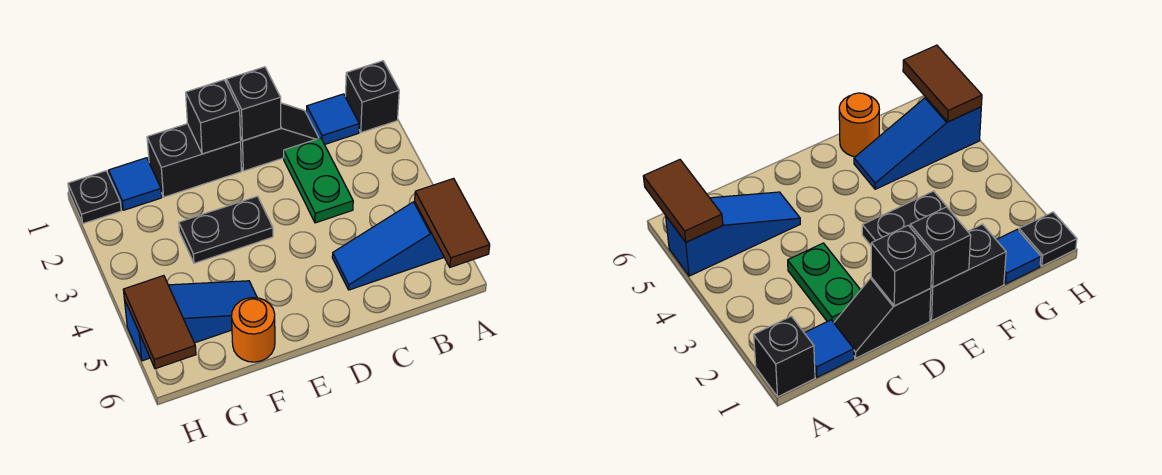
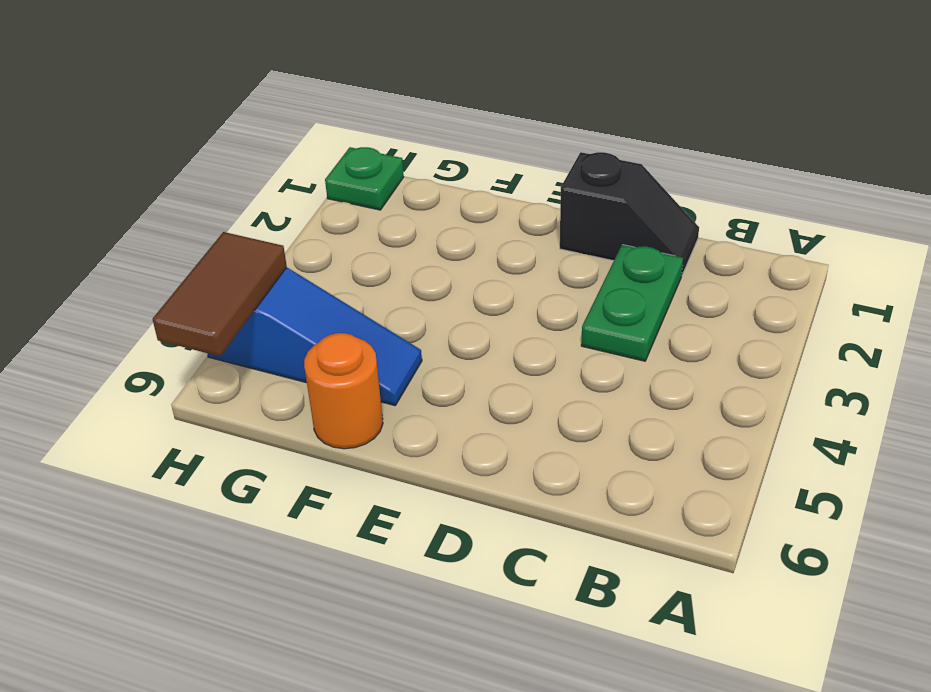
green 1x1 plate [325,147,404,210] -> black 1x1 plate [68,171,121,224]
none -> black 1x1 brick [345,61,399,132]
none -> blue 1x3 slope [332,201,444,290]
none -> blue 1x1 tile [307,94,359,144]

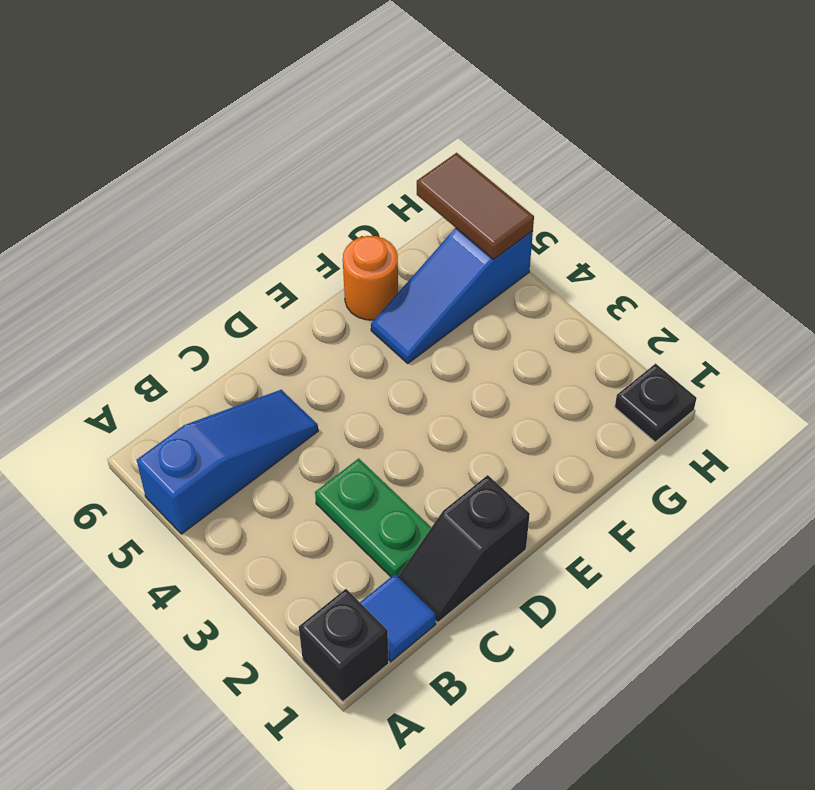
none -> black 1x2 brick [147,124,241,197]
none -> black 1x2 plate [179,196,273,263]
none -> blue 1x1 tile [109,158,162,210]

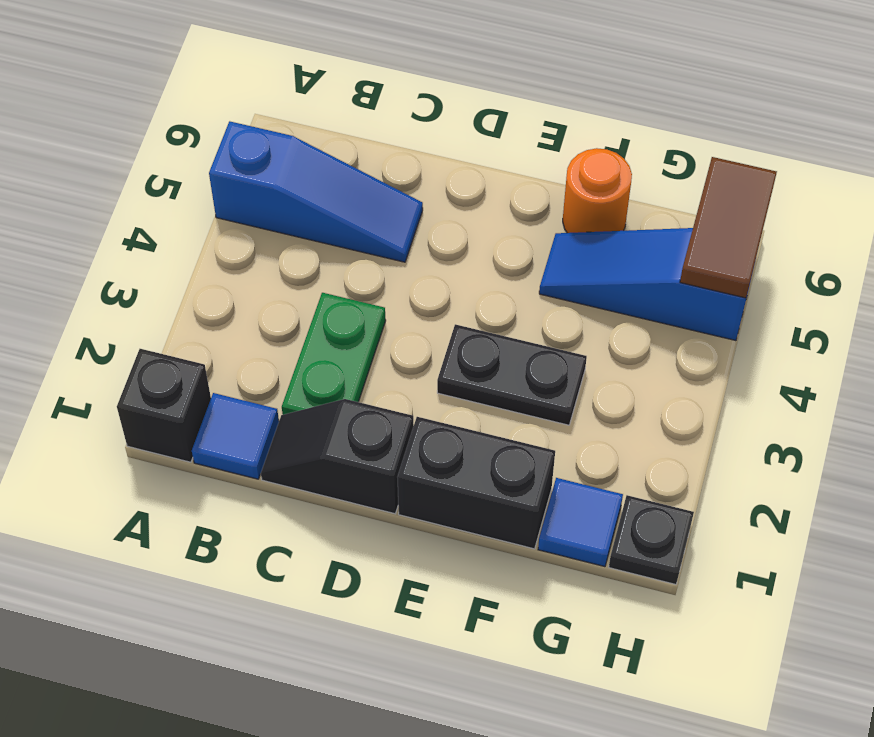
none -> brown 1x2 tile [415,179,490,267]
none -> black 1x1 brick [227,67,281,141]
none -> black 1x1 brick [186,80,241,154]

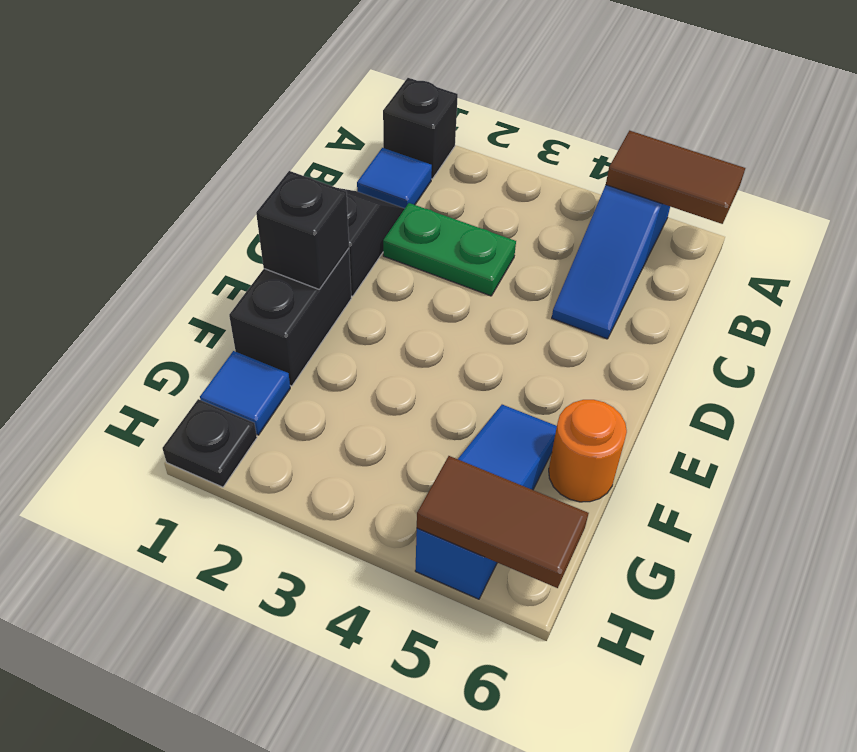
none -> black 1x2 plate [179,196,273,263]
none -> black 1x1 brick [227,67,281,141]

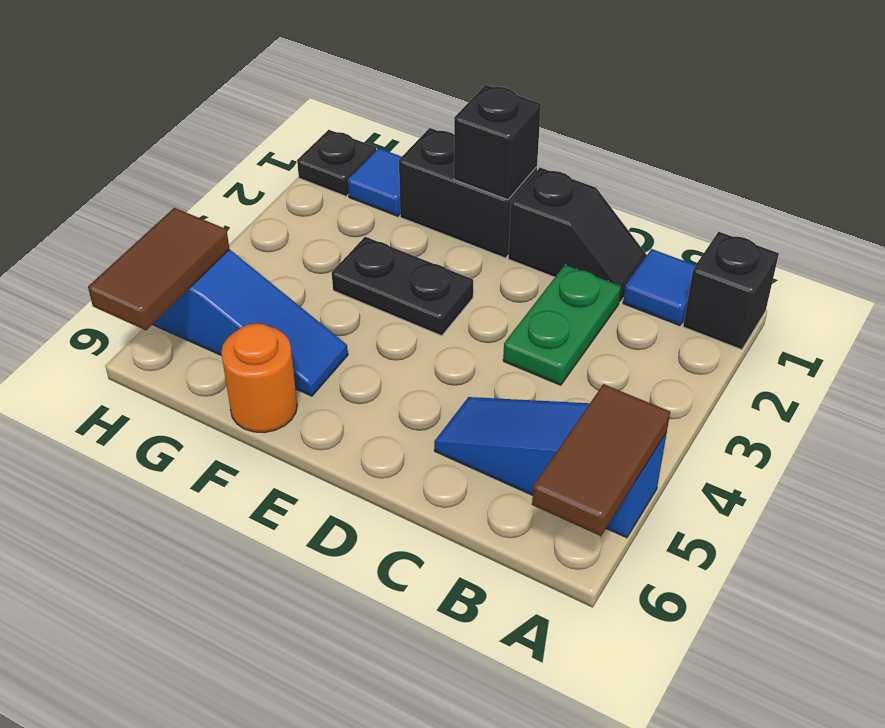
none -> black 1x1 brick [227,67,281,141]

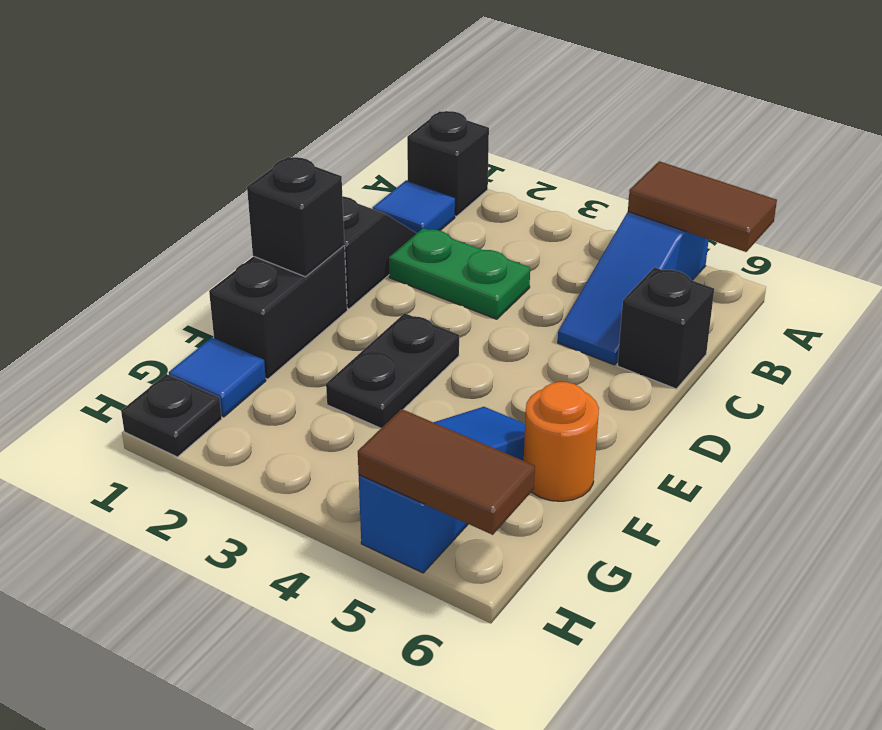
black 1x1 brick [618,267,714,389] -> black 1x1 brick moved to [227,67,281,141]

